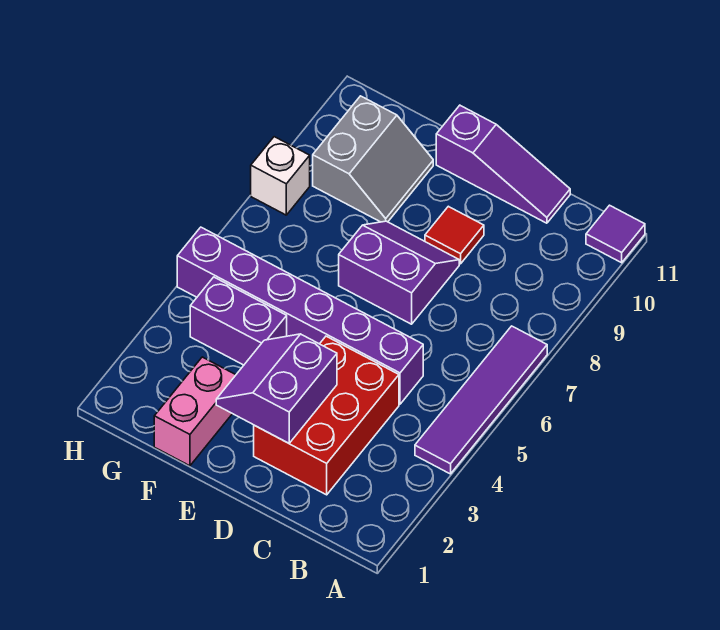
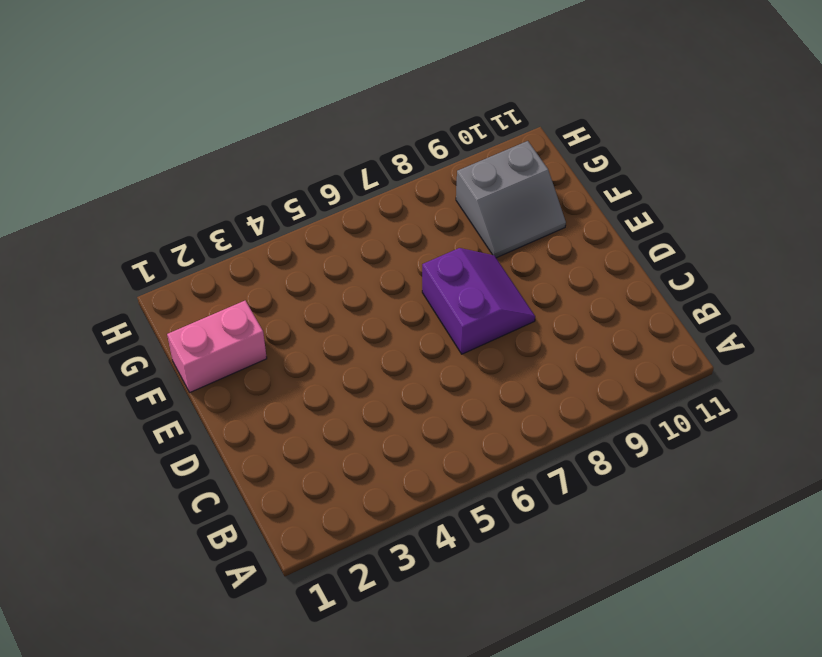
none -> purple 1x4 tile [415,326,547,474]
none -> purple 1x1 tile [586,205,645,263]
none -> red 2x3 brick [254,336,399,495]

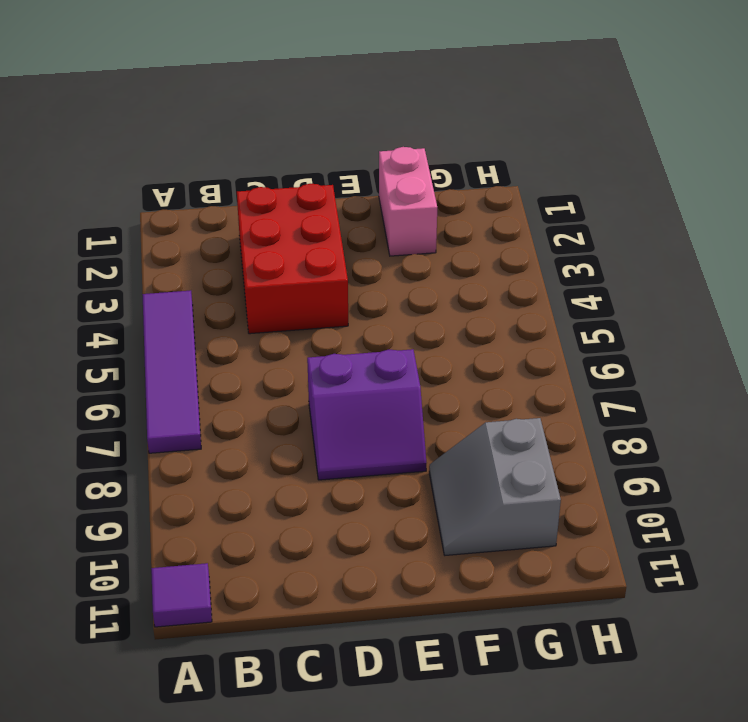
none -> purple 1x6 brick [177,227,423,404]
none -> purple 1x3 slope [436,105,570,223]
none -> red 1x1 tile [425,206,484,264]

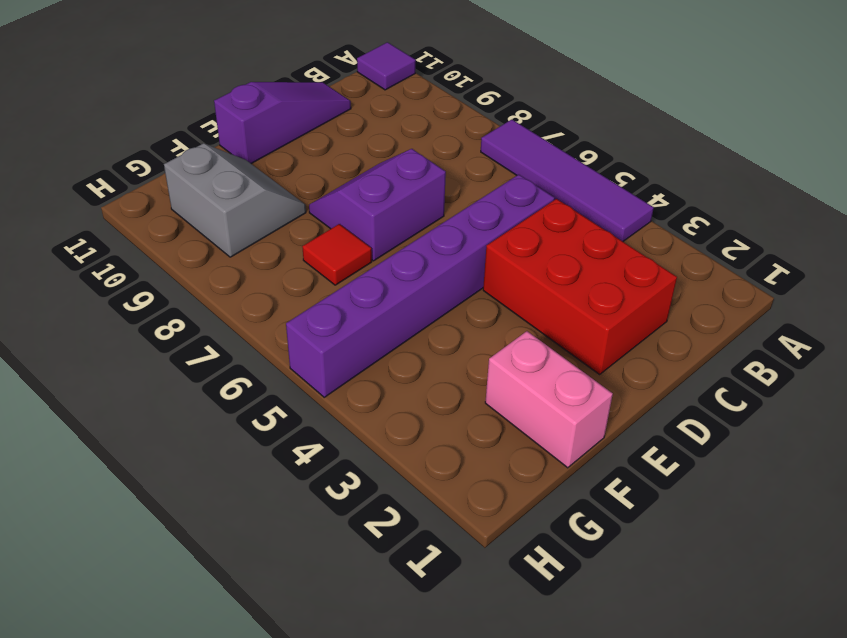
red 1x1 tile [302,224,372,285] -> red 1x1 tile moved to [425,206,484,264]
none -> purple 1x2 brick [190,277,287,365]
none -> white 1x1 brick [251,137,310,215]
none -> purple 2x2 slope [216,334,337,443]

